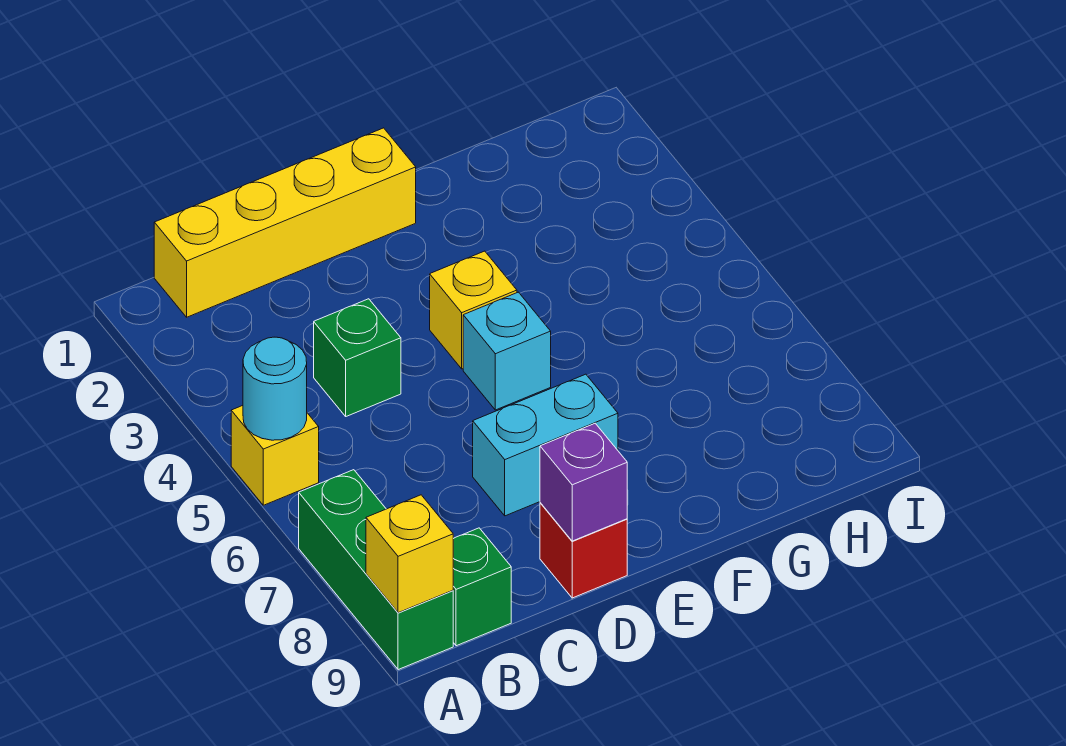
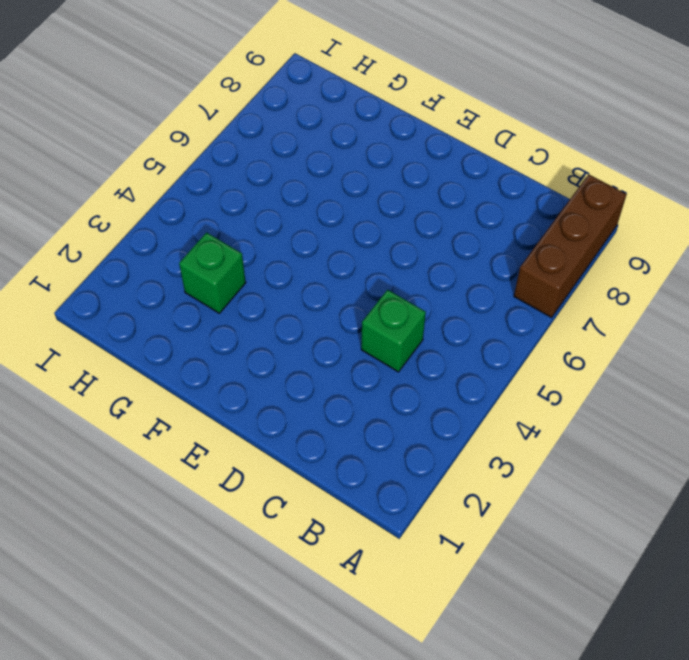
brown 1x3 brick [514,174,627,318] -> green 1x3 brick [299,470,453,670]
green 1x1 brick [179,233,246,313] -> green 1x1 brick moved to [453,528,511,646]
none -> yellow 1x1 brick [231,406,319,505]
none -> yellow 1x4 brick [154,128,416,317]
none -> cyan 1x2 brick [473,374,618,516]

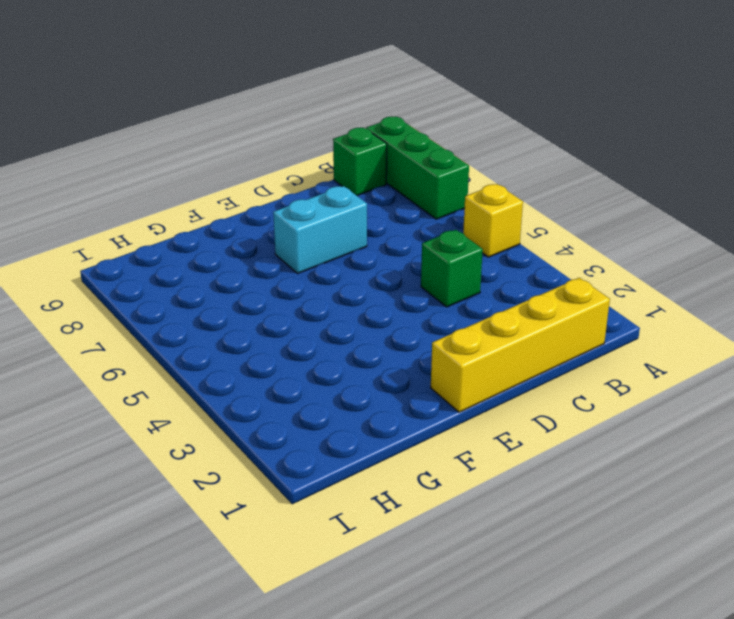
none -> red 1x1 brick [540,503,627,598]
none -> yellow 1x1 brick [430,251,517,369]
none -> cyan 1x1 brick [463,292,551,410]

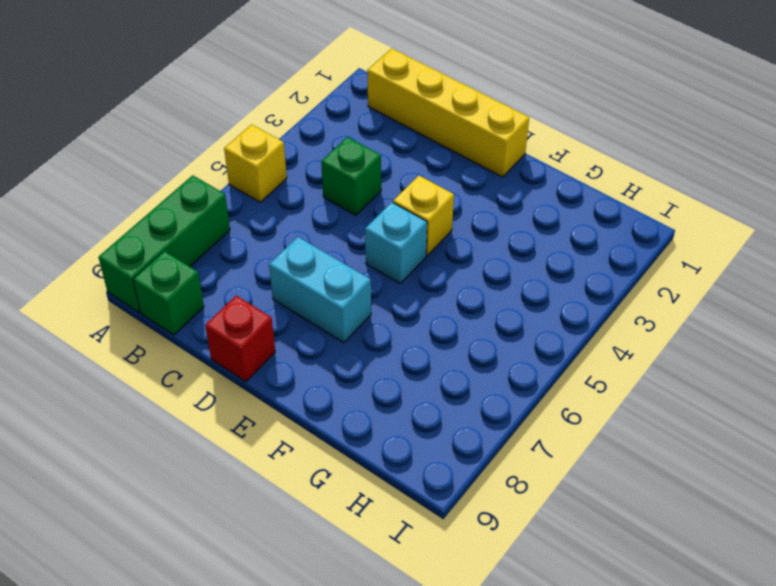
none -> cyan 1x1 round brick [243,337,307,440]
none -> yellow 1x1 brick [366,495,454,613]
none -> purple 1x1 brick [540,423,627,541]

